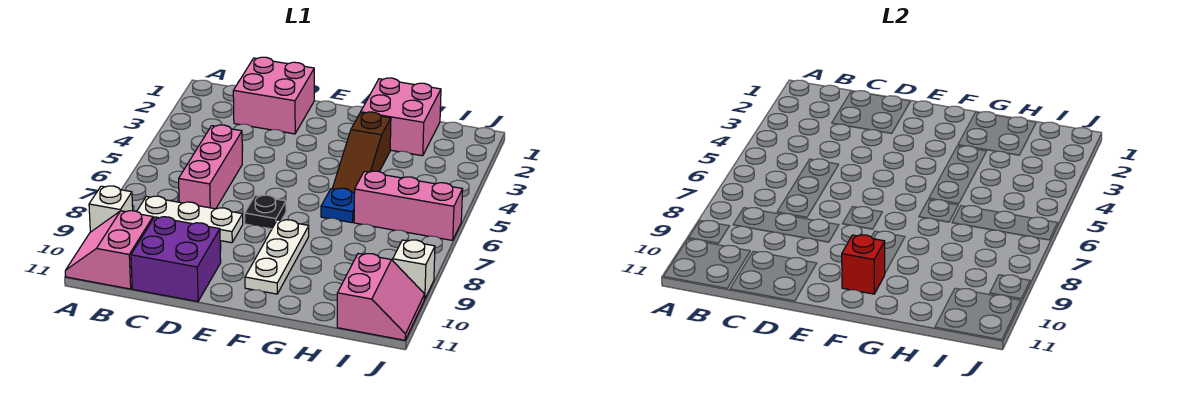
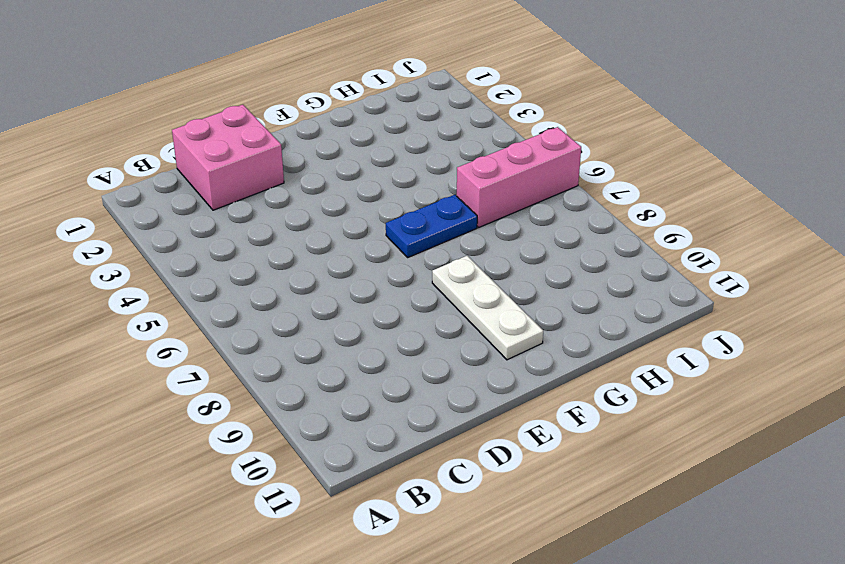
blue 1x2 plate [386,195,477,257] -> blue 1x1 plate [321,188,355,223]
none -> white 1x1 brick [89,186,133,232]
none -> pink 2x2 slope [65,211,153,289]
none -> white 1x3 plate [137,196,243,243]

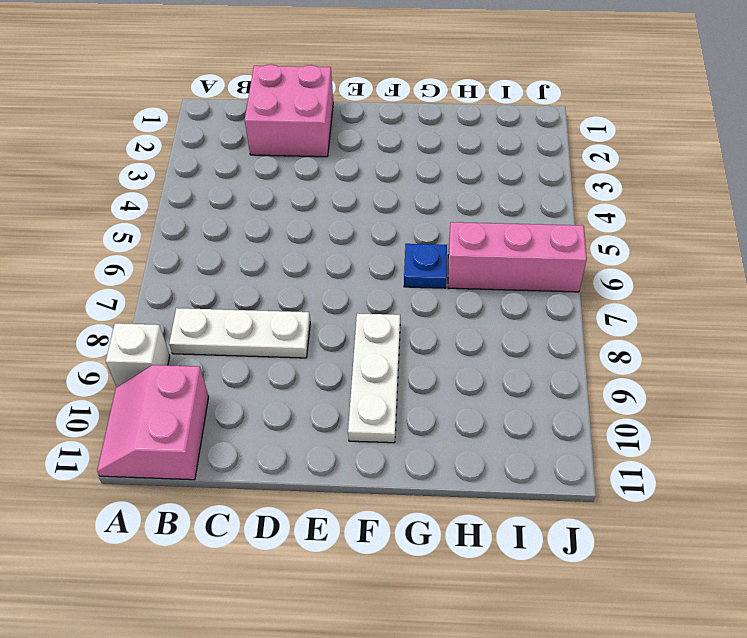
none -> pink 1x3 brick [179,125,242,209]
none -> purple 2x2 brick [131,217,221,302]
none -> black 1x1 plate [245,195,286,229]

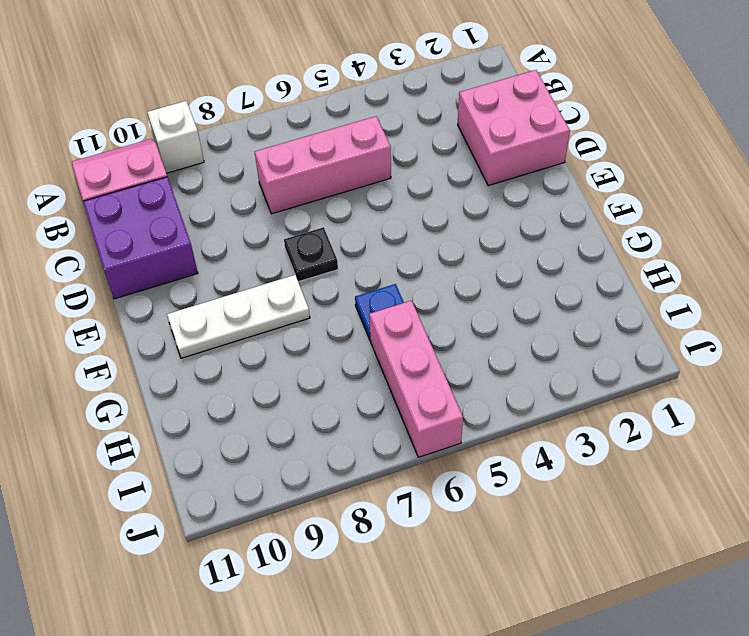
none -> white 1x3 plate [137,196,243,243]
none -> pink 2x2 brick [361,78,441,156]
none -> brown 1x3 slope [332,112,391,193]

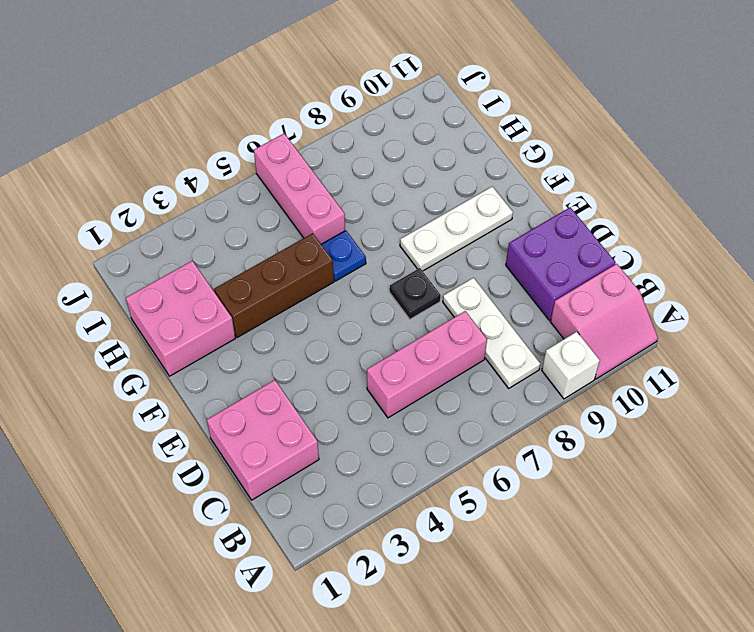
brown 1x3 brick [214,233,334,338] -> brown 1x3 slope [332,112,391,193]
none -> pink 2x2 slope [337,254,425,340]
none -> white 1x1 brick [393,240,435,299]
none -> red 1x1 brick [842,235,885,294]

